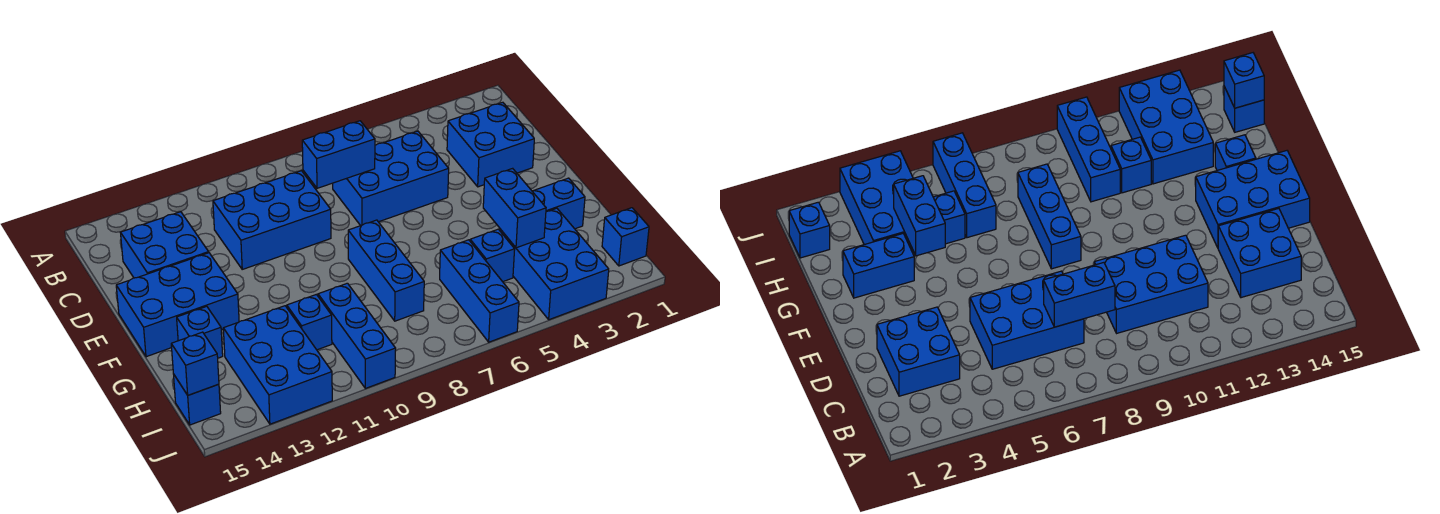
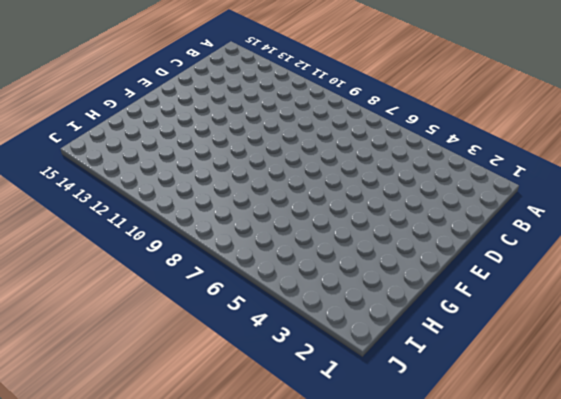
none -> blue 2x2 brick [447,102,534,187]
none -> blue 2x3 brick [333,131,449,226]
none -> blue 2x3 brick [213,171,331,269]

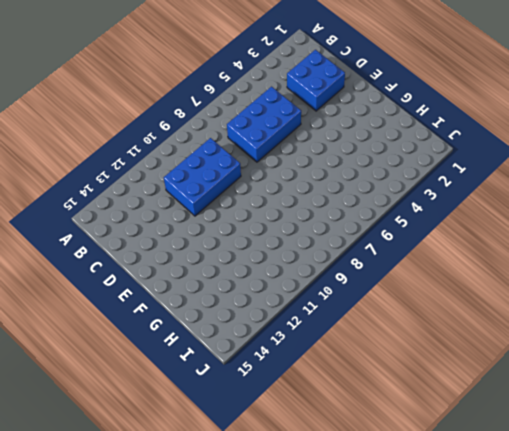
none -> blue 2x2 brick [120,212,209,278]
none -> blue 2x3 brick [116,253,239,357]
none -> blue 1x3 brick [348,220,424,321]

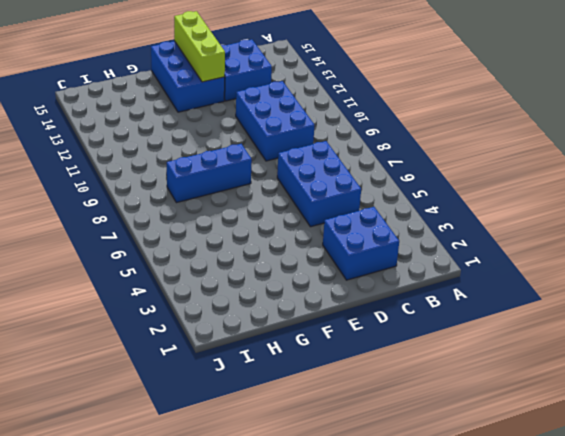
lime 1x3 brick [174,11,225,82] -> none
none -> blue 1x2 brick [532,178,585,229]
none -> blue 1x1 brick [177,306,223,358]
none -> blue 2x3 brick [500,208,609,320]

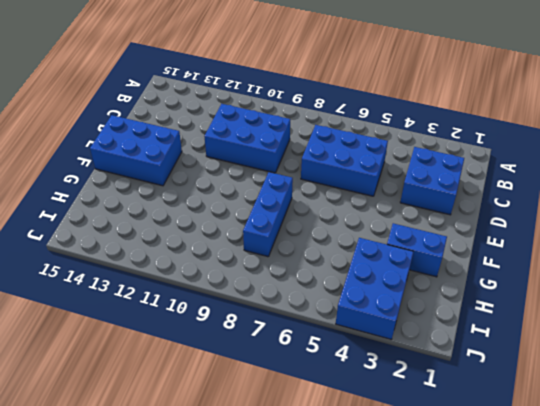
none -> blue 2x2 brick [120,212,209,278]
none -> blue 1x1 brick [177,306,223,358]
none -> blue 1x1 brick [470,229,515,282]

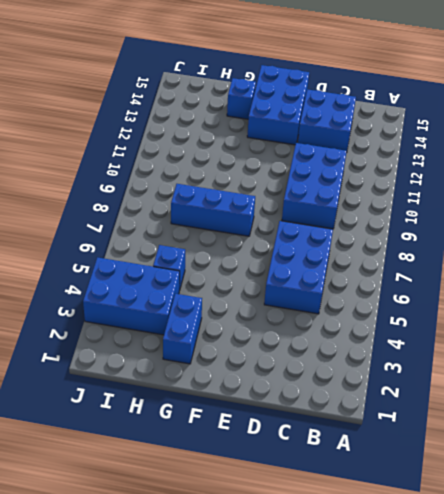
none -> blue 2x2 brick [447,102,534,187]
none -> blue 1x3 brick [440,240,519,342]
none -> blue 1x3 brick [318,283,396,388]

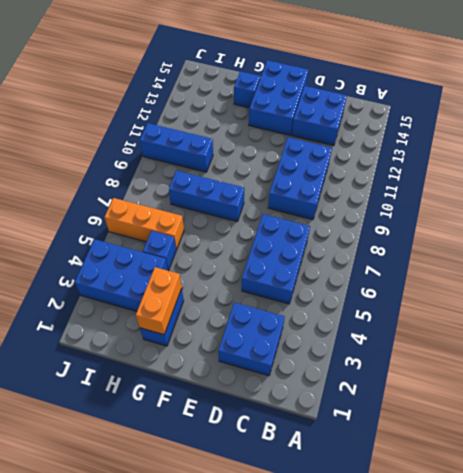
orange 1x2 brick [136,267,182,335] -> none
orange 1x3 brick [105,198,184,250] -> blue 1x3 brick [440,240,519,342]
none -> blue 1x1 brick [287,294,332,350]
none -> blue 2x3 brick [223,306,332,424]
none -> blue 1x1 brick [602,208,649,266]

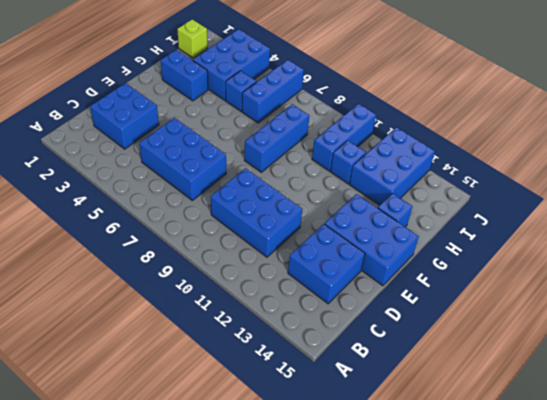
lime 1x1 brick [177,19,207,58] -> blue 1x1 brick [602,208,649,266]
none -> blue 1x1 brick [174,375,221,425]
none -> blue 1x2 brick [302,121,375,188]
none -> blue 1x2 brick [483,168,546,248]

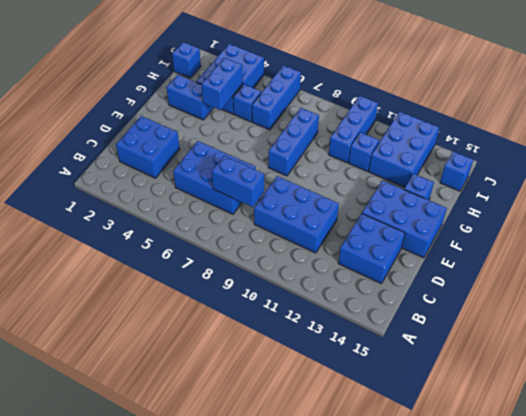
none -> blue 1x1 brick [171,332,219,395]

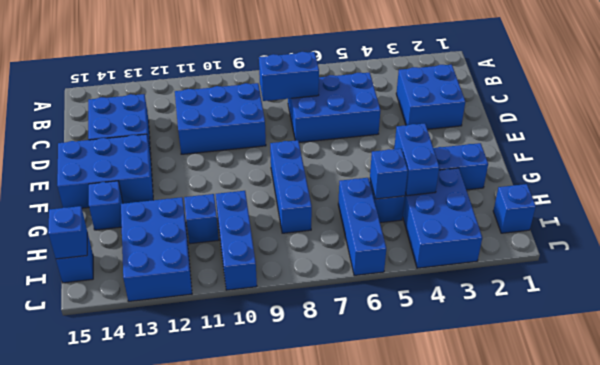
blue 1x1 brick [370,149,408,199] -> none

